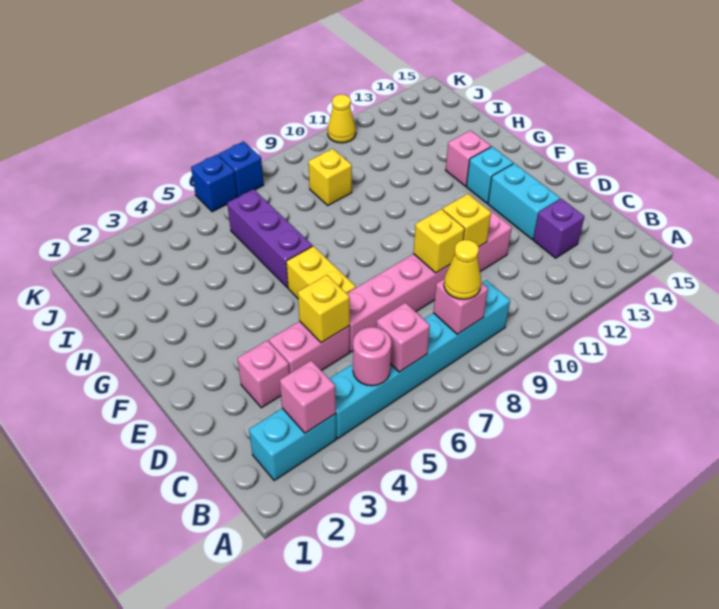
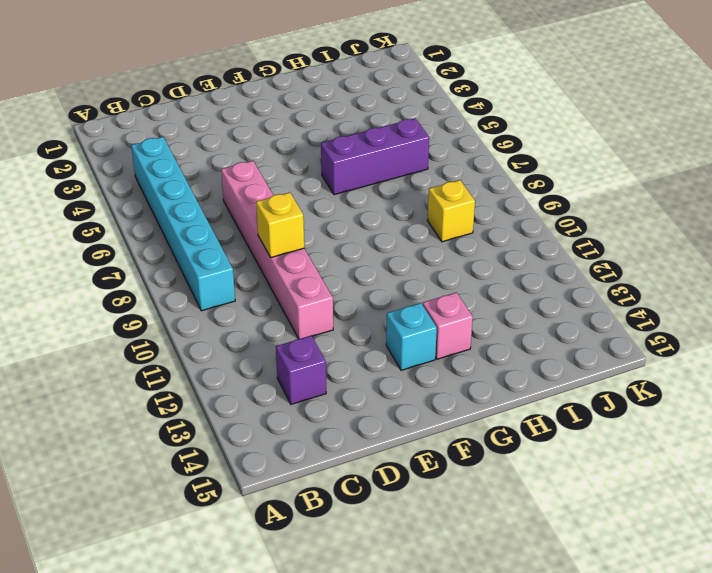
none -> cyan 1x2 brick [249,408,336,480]
none -> pink 1x1 brick [237,340,289,408]
none -> pink 1x2 brick [269,321,350,374]

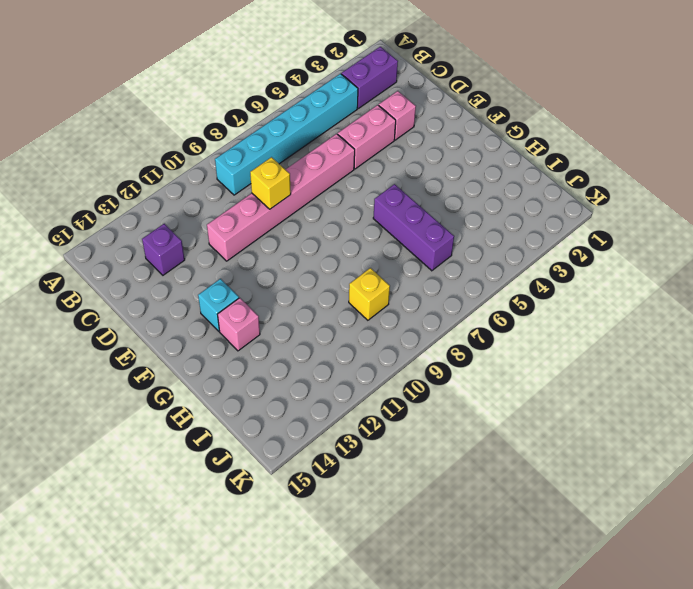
purple 1x2 brick [341,47,398,108] -> cyan 1x2 brick [249,408,336,480]
none -> cyan 1x2 brick [488,163,560,239]
none -> yellow 1x2 brick [286,246,356,298]
none -> blue 1x1 brick [191,155,237,212]

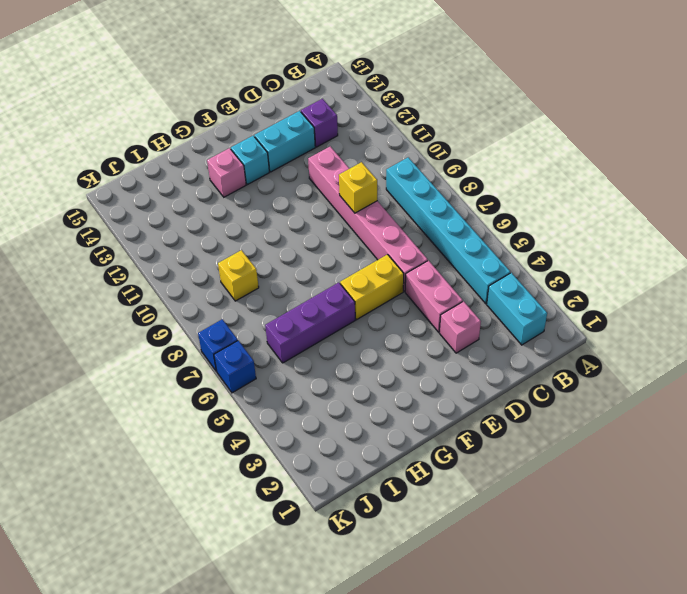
none -> yellow 1x1 cone [328,94,356,143]
none -> pink 1x1 brick [280,360,336,433]
none -> pink 1x1 round brick [353,327,392,386]

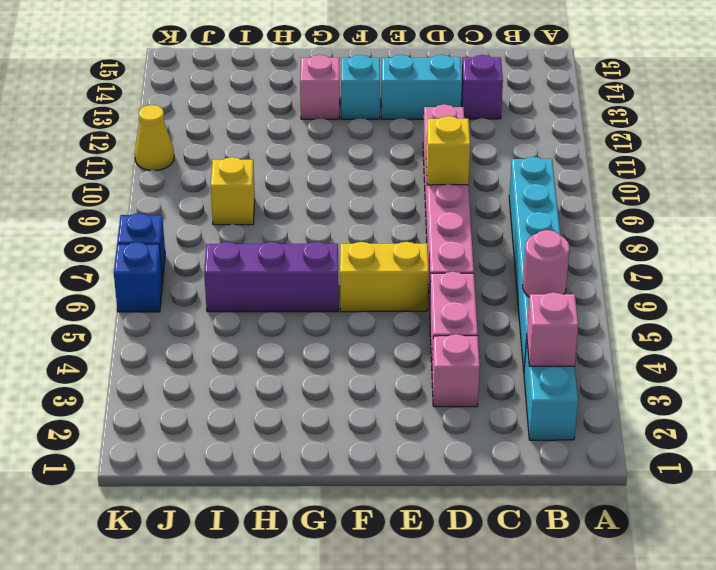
none -> pink 1x1 brick [376,303,430,372]
none -> pink 1x1 brick [433,278,488,334]
none -> yellow 1x1 brick [298,275,350,343]

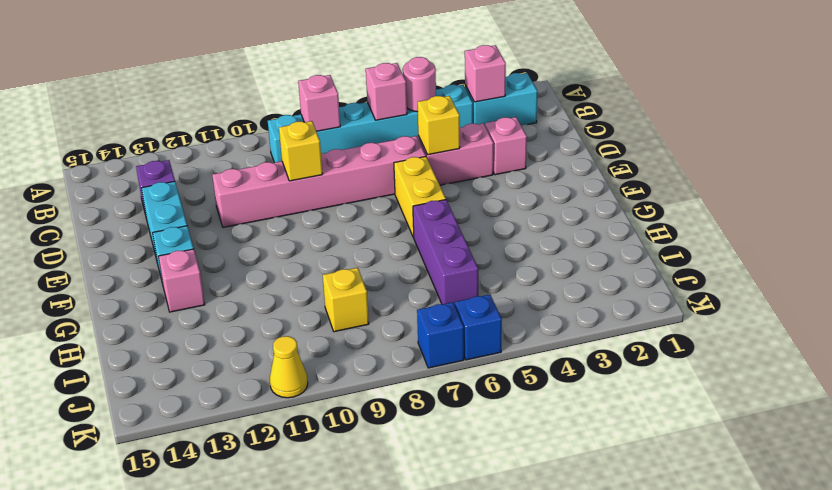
none -> yellow 1x1 brick [443,194,491,247]
none -> yellow 1x1 cone [444,240,481,299]

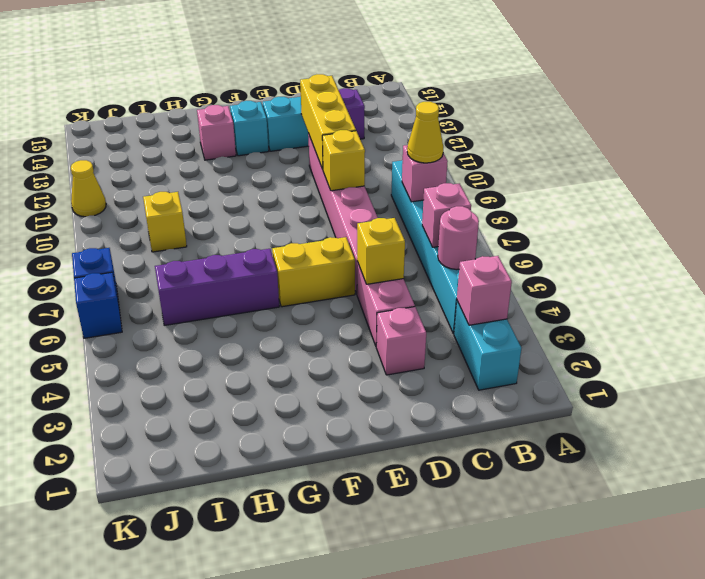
yellow 1x3 brick [300,74,356,169] -> yellow 1x1 brick [443,194,491,247]

